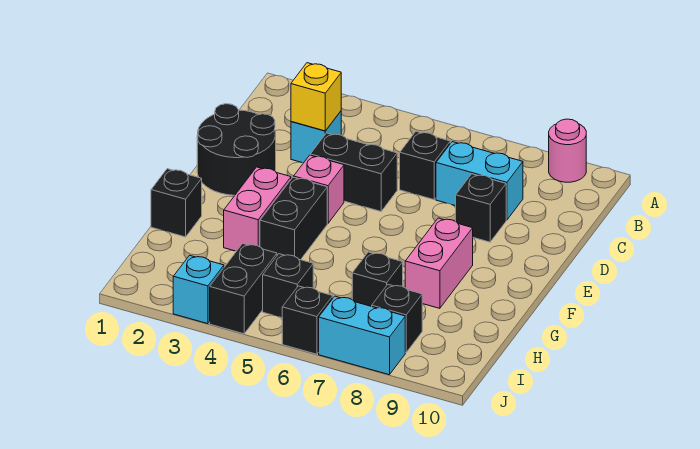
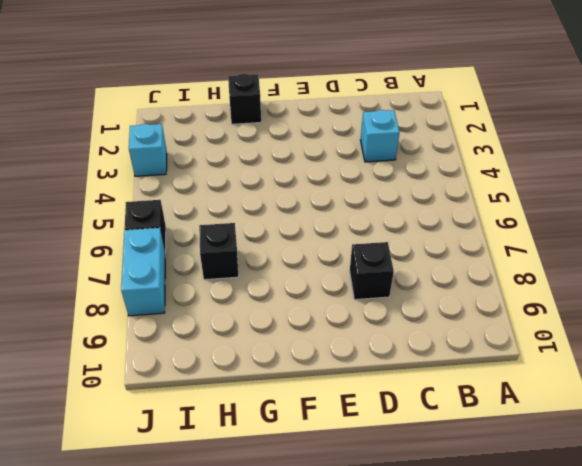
none -> pink 1x1 round brick [549,119,586,182]
none -> black 1x1 brick [400,132,450,200]
none -> cyan 1x2 brick [436,142,523,220]

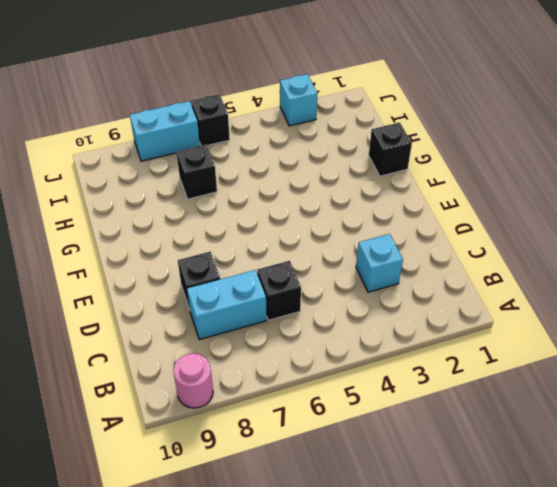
none -> black 2x2 round brick [197,104,276,195]
none -> black 1x2 brick [310,133,397,211]
none -> pink 1x1 brick [294,155,344,223]

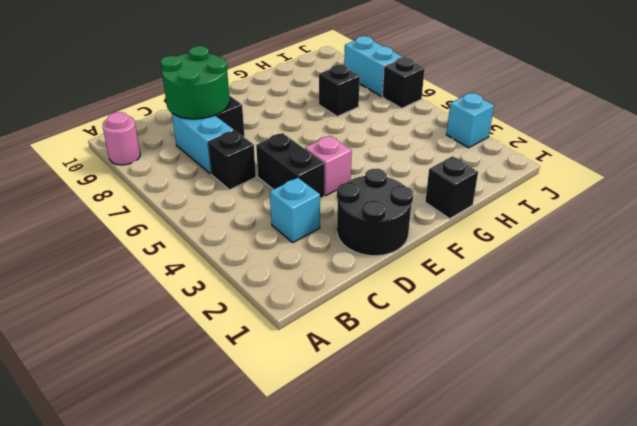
green 2x2 round brick [161,46,230,119] -> none
none -> pink 1x2 brick [224,167,291,251]
none -> black 1x2 brick [260,177,327,260]
none -> pink 1x2 brick [405,218,473,308]

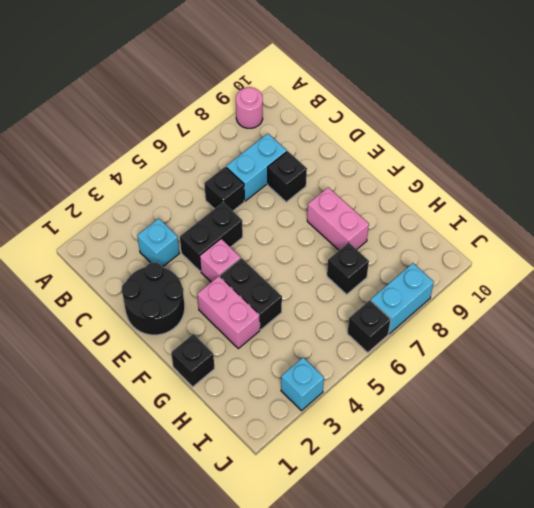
none -> black 1x2 brick [210,244,277,334]
none -> black 1x1 brick [263,254,313,318]
none -> black 1x1 brick [372,284,422,352]

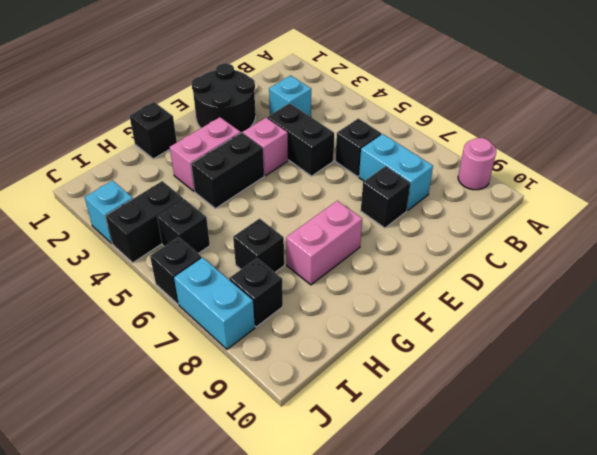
none -> yellow 1x1 brick [291,63,341,131]

